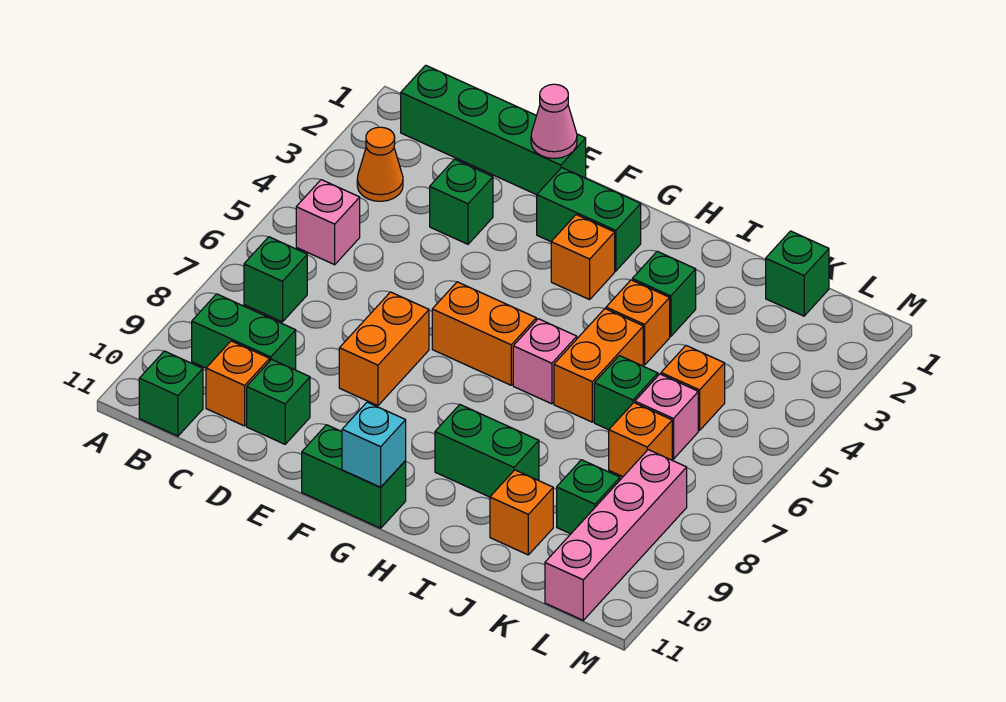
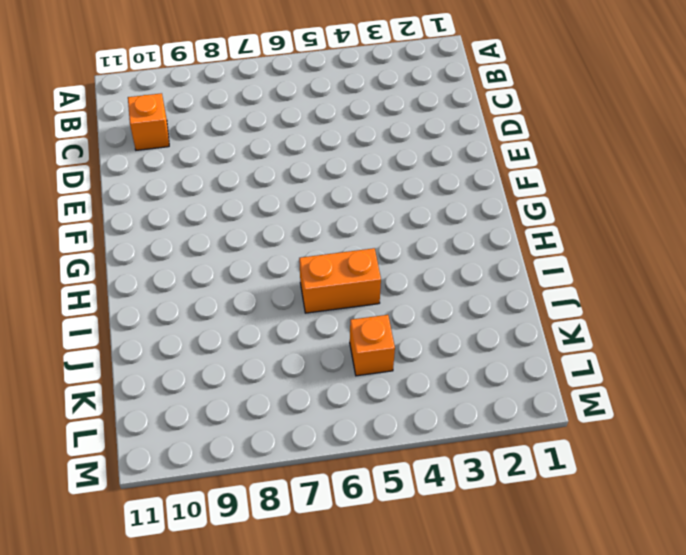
none -> green 1x4 brick [401,65,586,195]
none -> orange 1x1 cone [357,127,403,201]
none -> pink 1x1 brick [296,180,360,265]

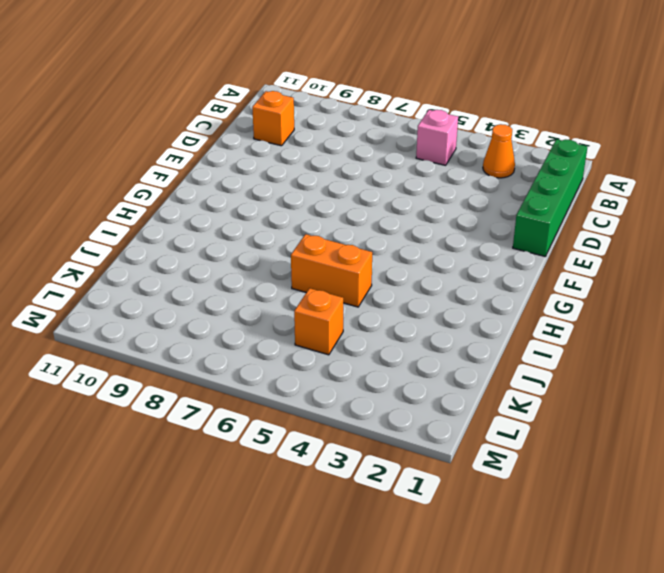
none -> green 1x1 brick [244,237,307,322]
none -> green 1x2 brick [192,294,296,370]
none -> green 1x1 brick [139,351,203,436]

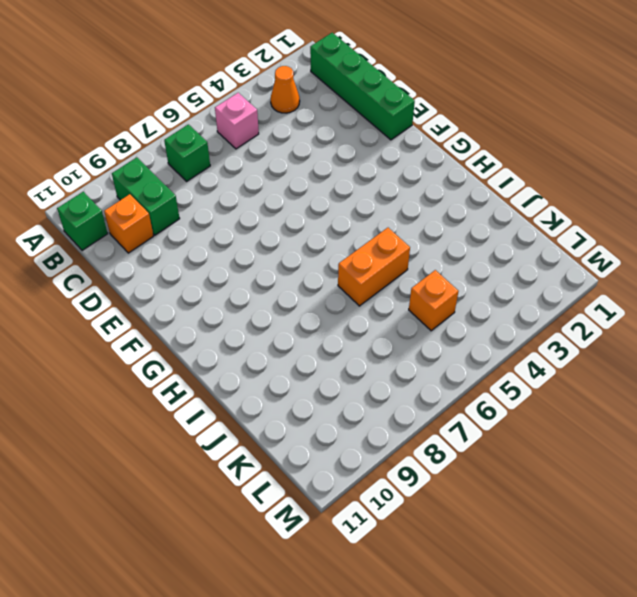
none -> green 1x1 brick [430,159,493,244]
none -> green 1x1 brick [247,359,310,444]
none -> orange 1x2 brick [339,292,429,406]

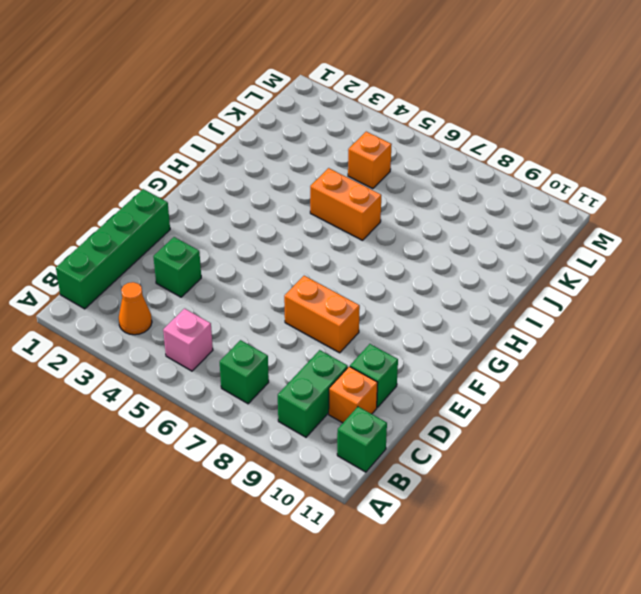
none -> green 1x2 brick [537,168,641,271]
none -> orange 1x2 brick [432,282,536,385]
none -> green 1x2 brick [302,425,406,528]

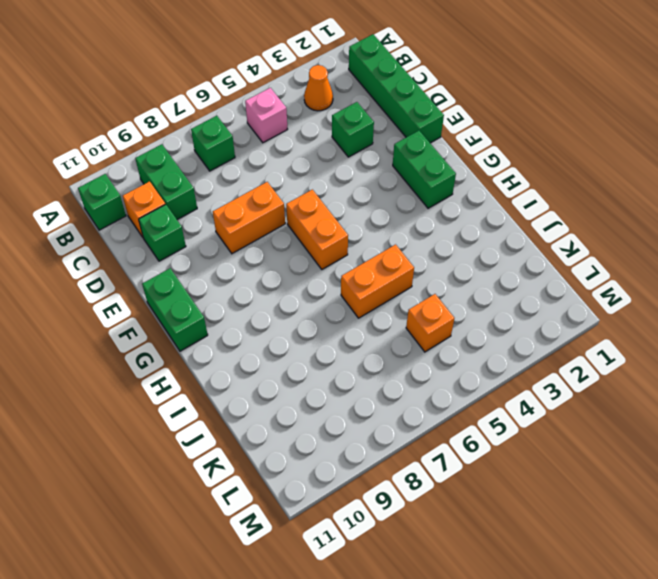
none -> orange 1x1 brick [551,215,615,300]
none -> pink 1x1 brick [513,319,577,404]
none -> green 1x2 brick [435,405,539,497]

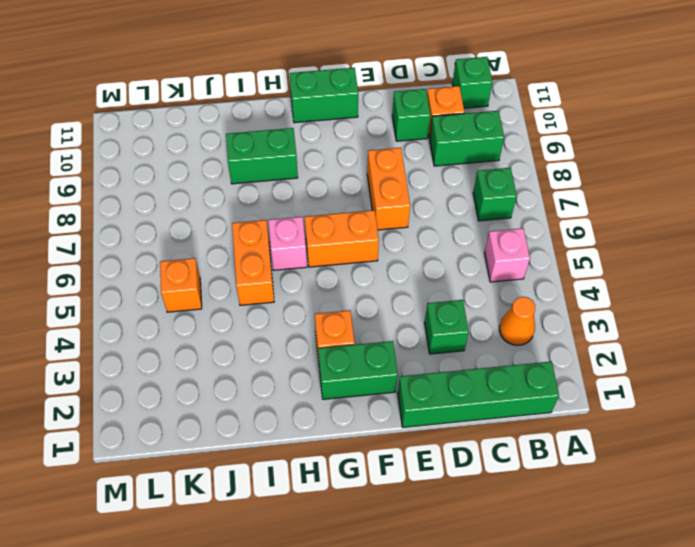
none -> green 1x1 brick [632,251,696,337]
none -> orange 1x1 brick [606,280,670,365]
none -> green 1x1 brick [594,356,658,430]

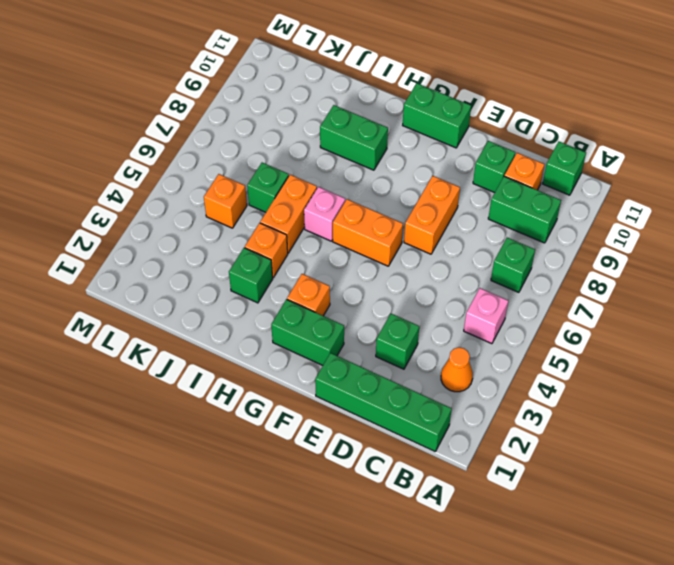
none -> orange 1x1 brick [490,470,553,555]
none -> green 1x1 brick [766,231,829,316]
none -> pink 1x1 brick [635,374,698,459]

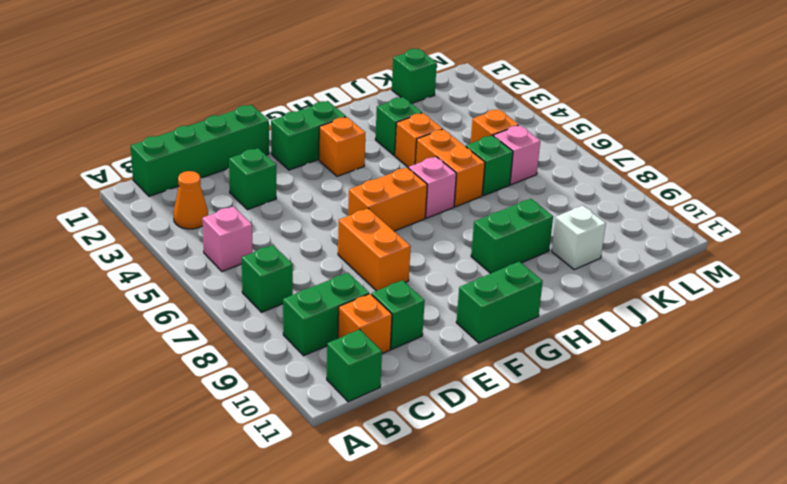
white 1x1 brick [552,205,606,270] -> orange 1x1 brick [490,470,553,555]
none -> orange 1x1 brick [609,403,672,477]
none -> green 1x1 brick [557,460,620,534]
none -> pink 1x4 brick [545,450,687,620]

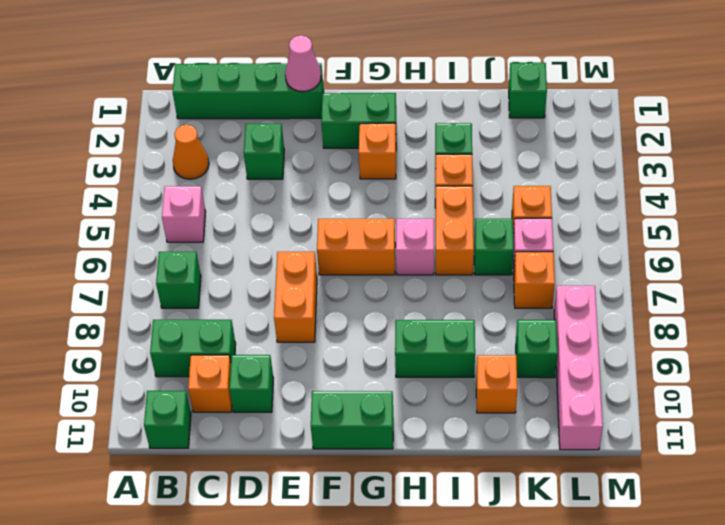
none -> cyan 1x1 brick [342,402,406,487]

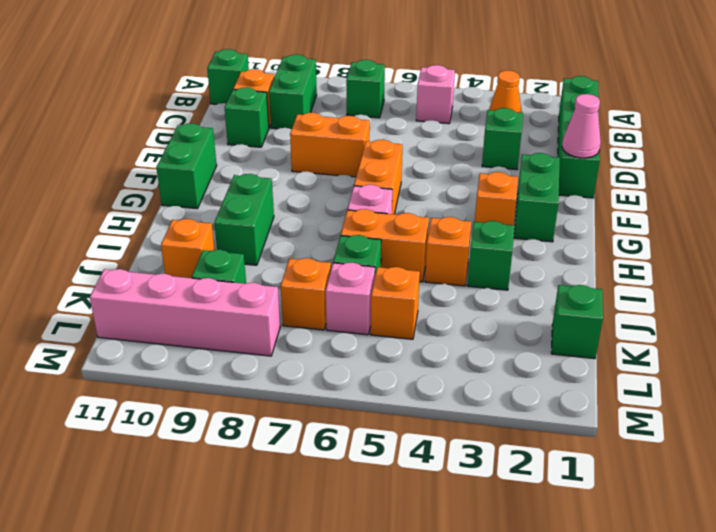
none -> cyan 1x1 brick [342,402,406,487]

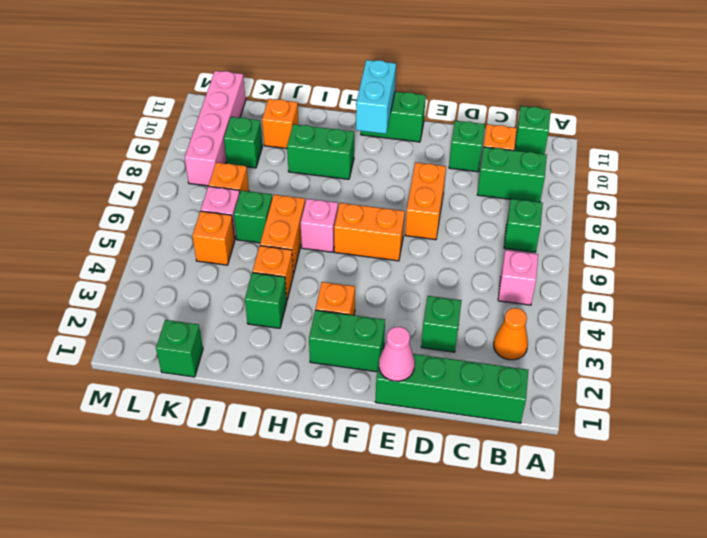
cyan 1x2 brick [356,60,396,134] -> cyan 1x1 brick [342,402,406,487]

